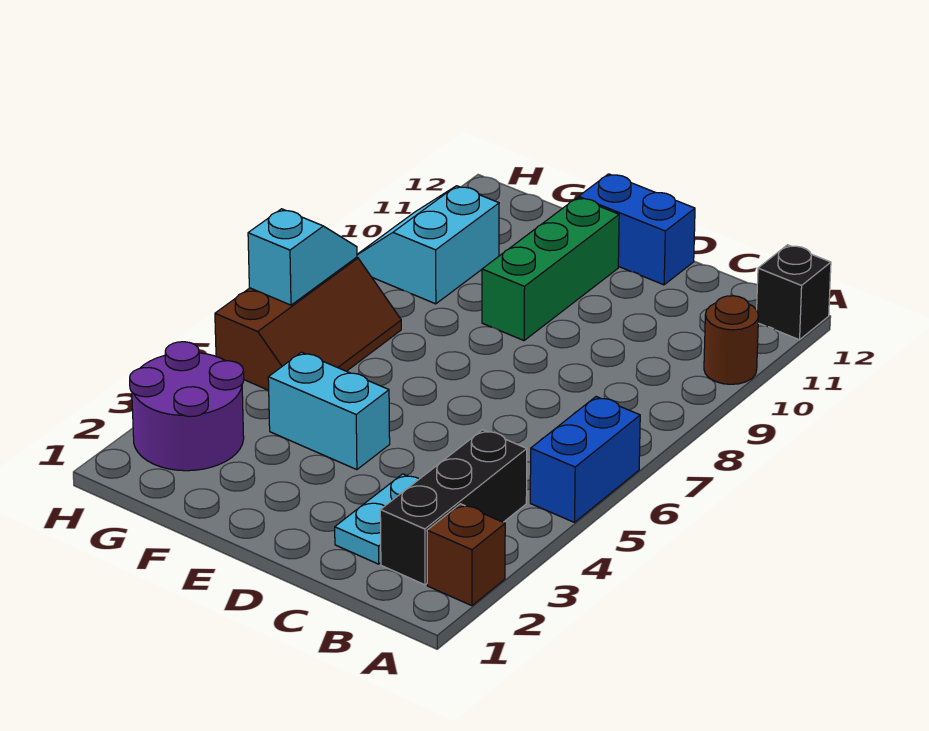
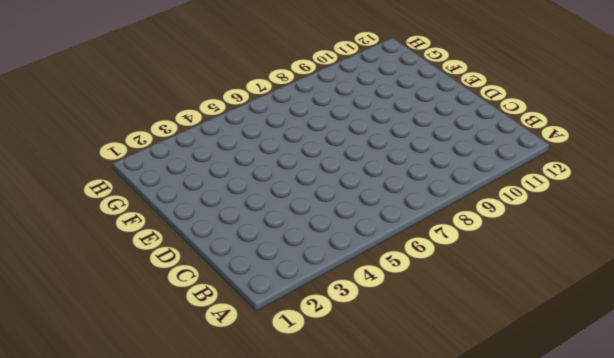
none -> brown 1x1 brick [427,504,505,606]
none -> blue 1x2 brick [530,397,640,522]
none -> brown 1x1 round brick [704,296,759,384]

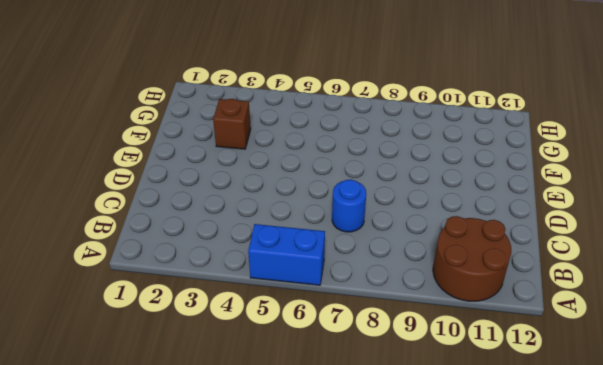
brown 2x2 round brick [433,216,511,301] -> brown 1x1 round brick [704,296,759,384]
blue 1x1 round brick [332,180,366,232] -> none
brown 1x1 brick [213,99,251,149] -> brown 1x1 brick moved to [427,504,505,606]
none -> black 1x1 brick [757,245,831,340]
none -> black 1x3 brick [380,430,527,585]
none -> cyan 1x2 plate [335,474,419,564]

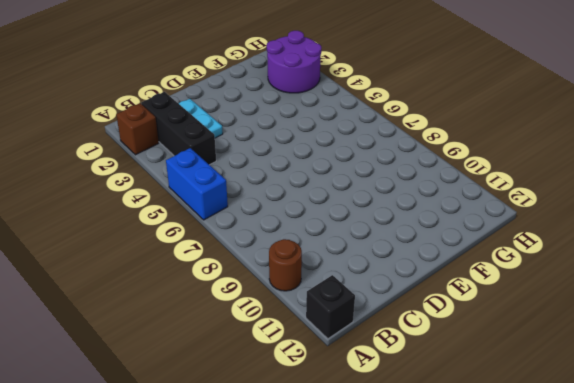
none -> blue 1x2 brick [579,174,695,285]
none -> cyan 1x2 brick [268,352,390,470]
none -> green 1x3 brick [482,198,619,341]

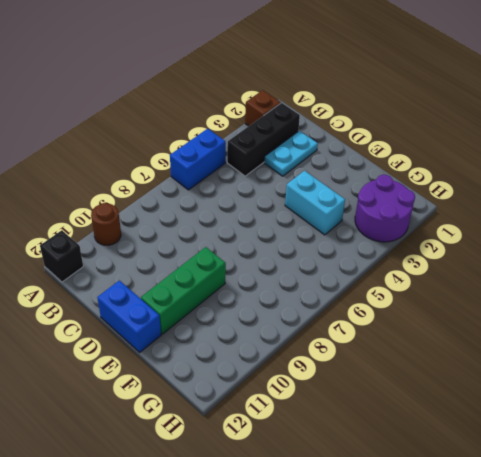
none -> brown 2x3 slope [215,257,401,390]
none -> cyan 2x2 slope [357,186,499,304]
none -> cyan 1x2 slope [248,209,357,305]

